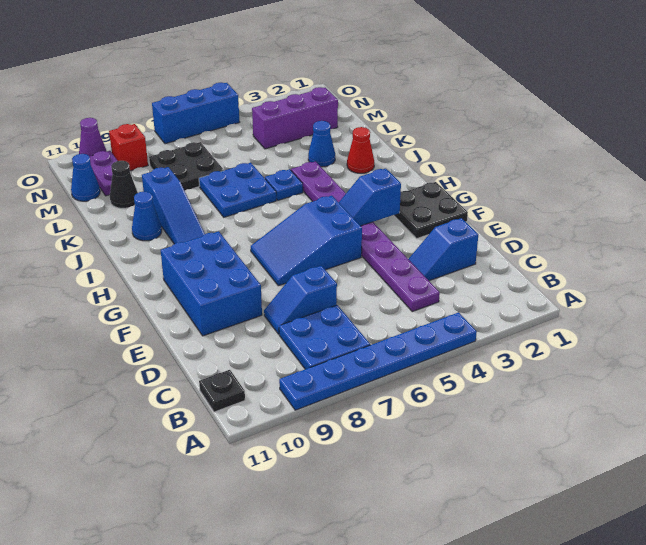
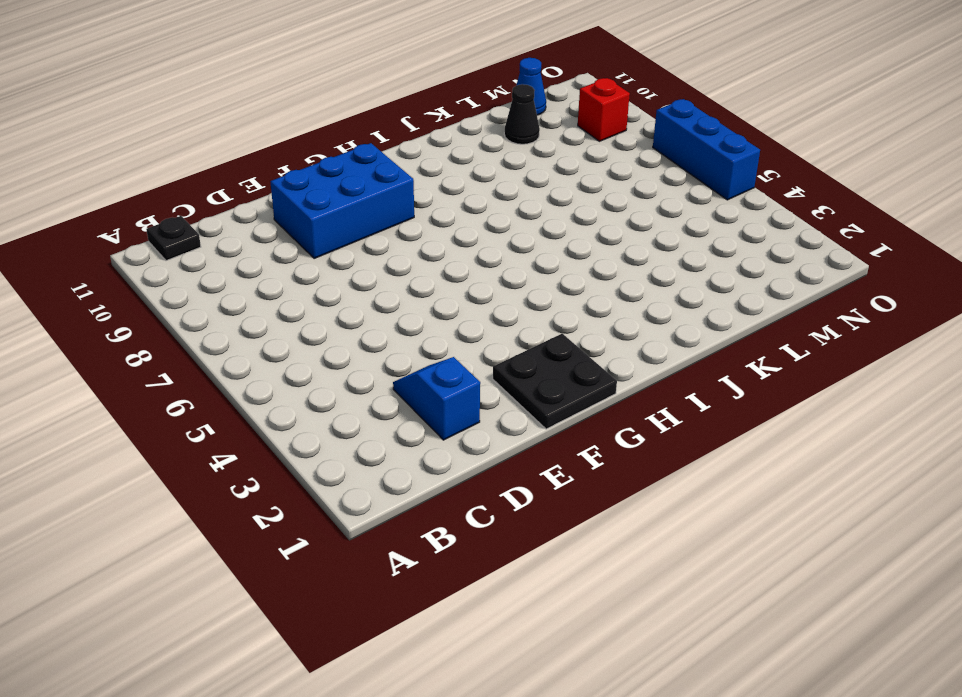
none -> blue 1x6 plate [279,312,477,410]
none -> blue 2x2 plate [279,305,370,369]
none -> purple 1x8 plate [291,161,440,312]

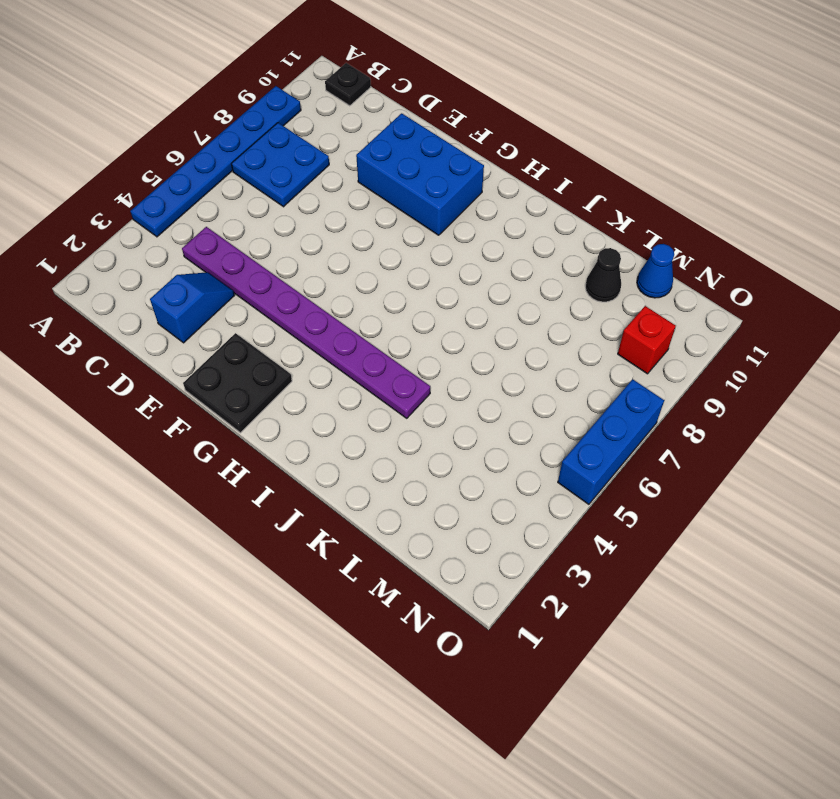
none -> blue 1x2 slope [264,266,337,334]
none -> blue 2x3 slope [251,196,362,286]
none -> blue 1x3 slope [142,167,205,244]

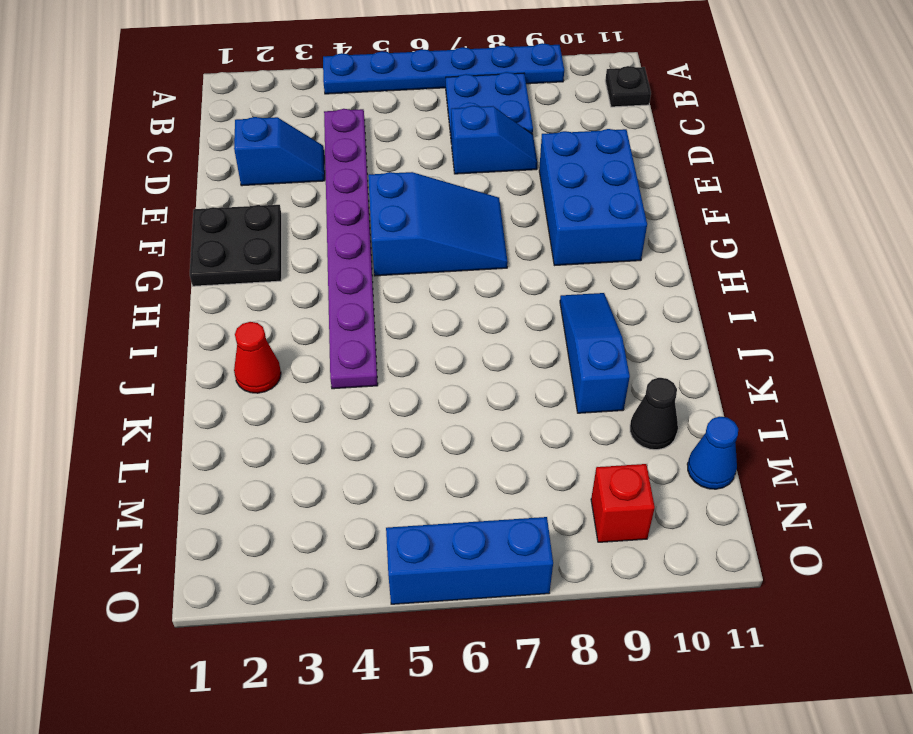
none -> blue 1x1 plate [265,169,303,200]
none -> blue 2x2 plate [199,163,277,217]
none -> blue 1x1 cone [132,191,162,241]

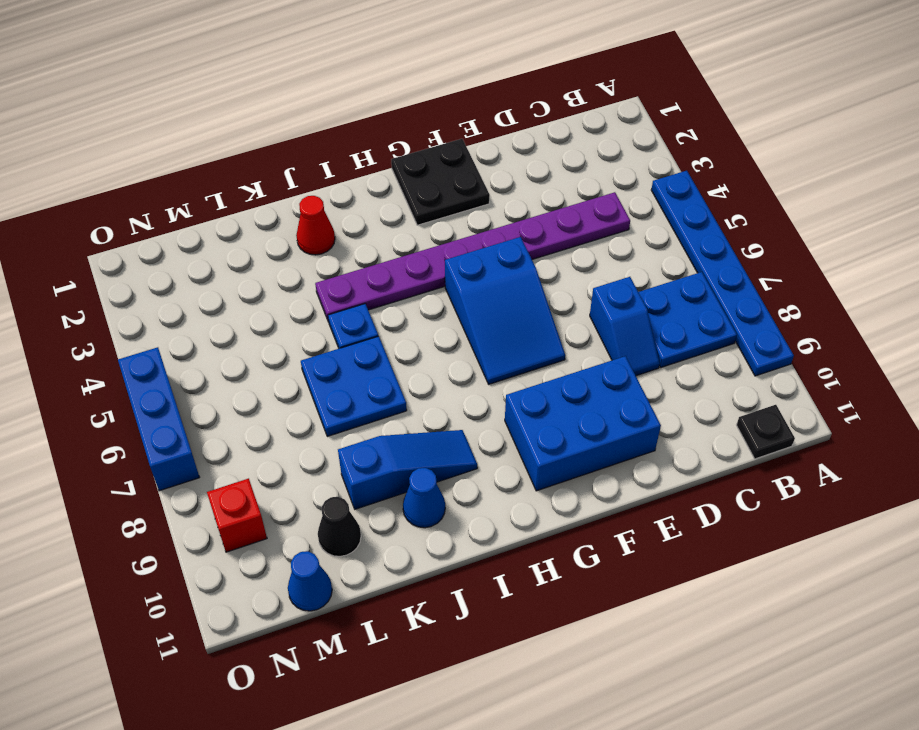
none -> blue 1x2 slope [409,218,478,281]
none -> blue 1x1 cone [308,121,335,167]
none -> black 2x2 plate [149,142,224,191]

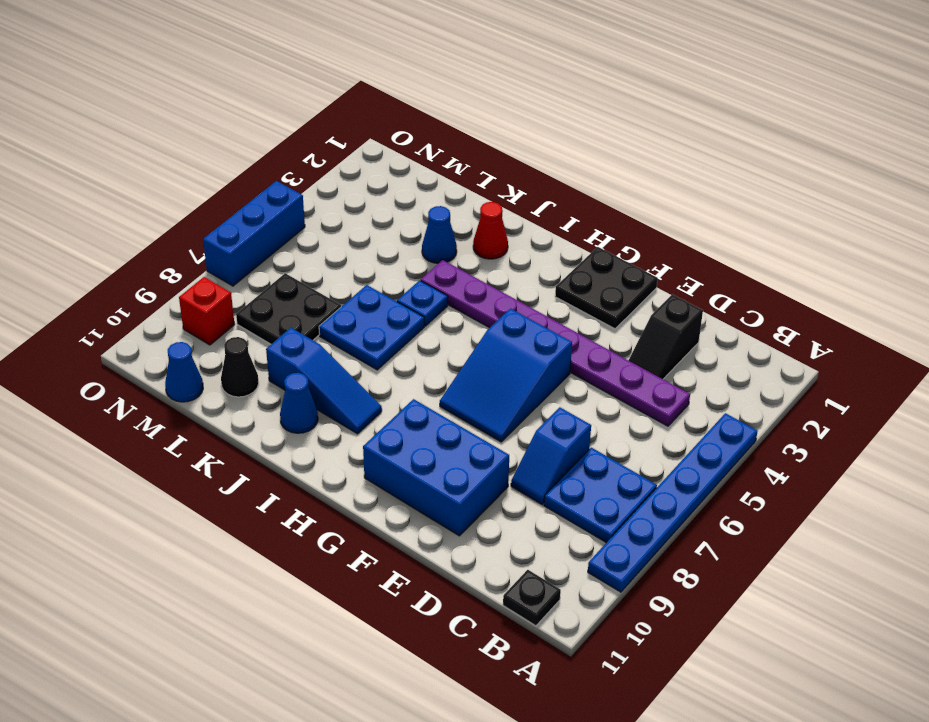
black 1x2 slope [629,294,703,379] -> blue 1x2 slope [409,218,478,281]
none -> purple 1x3 brick [252,87,338,149]
none -> purple 1x2 plate [90,151,117,196]
none -> purple 1x1 cone [79,118,107,156]

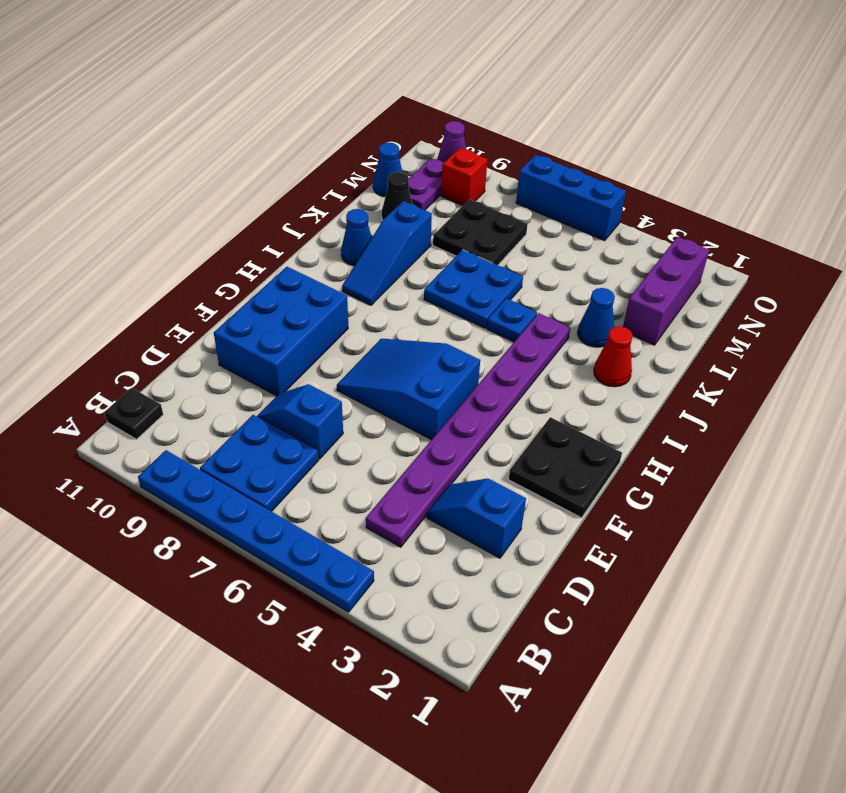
purple 1x3 brick [623,237,709,345] -> purple 1x3 brick turned to [252,87,338,149]
none -> blue 1x2 slope [339,169,401,226]

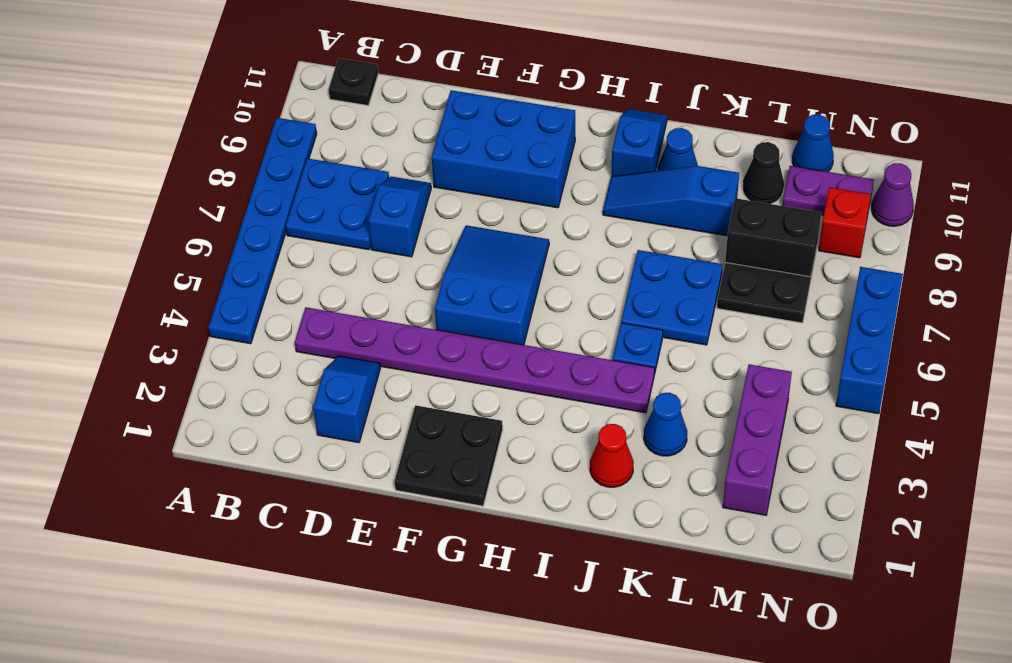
blue 1x2 slope [612,109,667,176] -> blue 1x2 slope moved to [339,169,401,226]
black 1x2 brick [725,198,821,277] -> none

